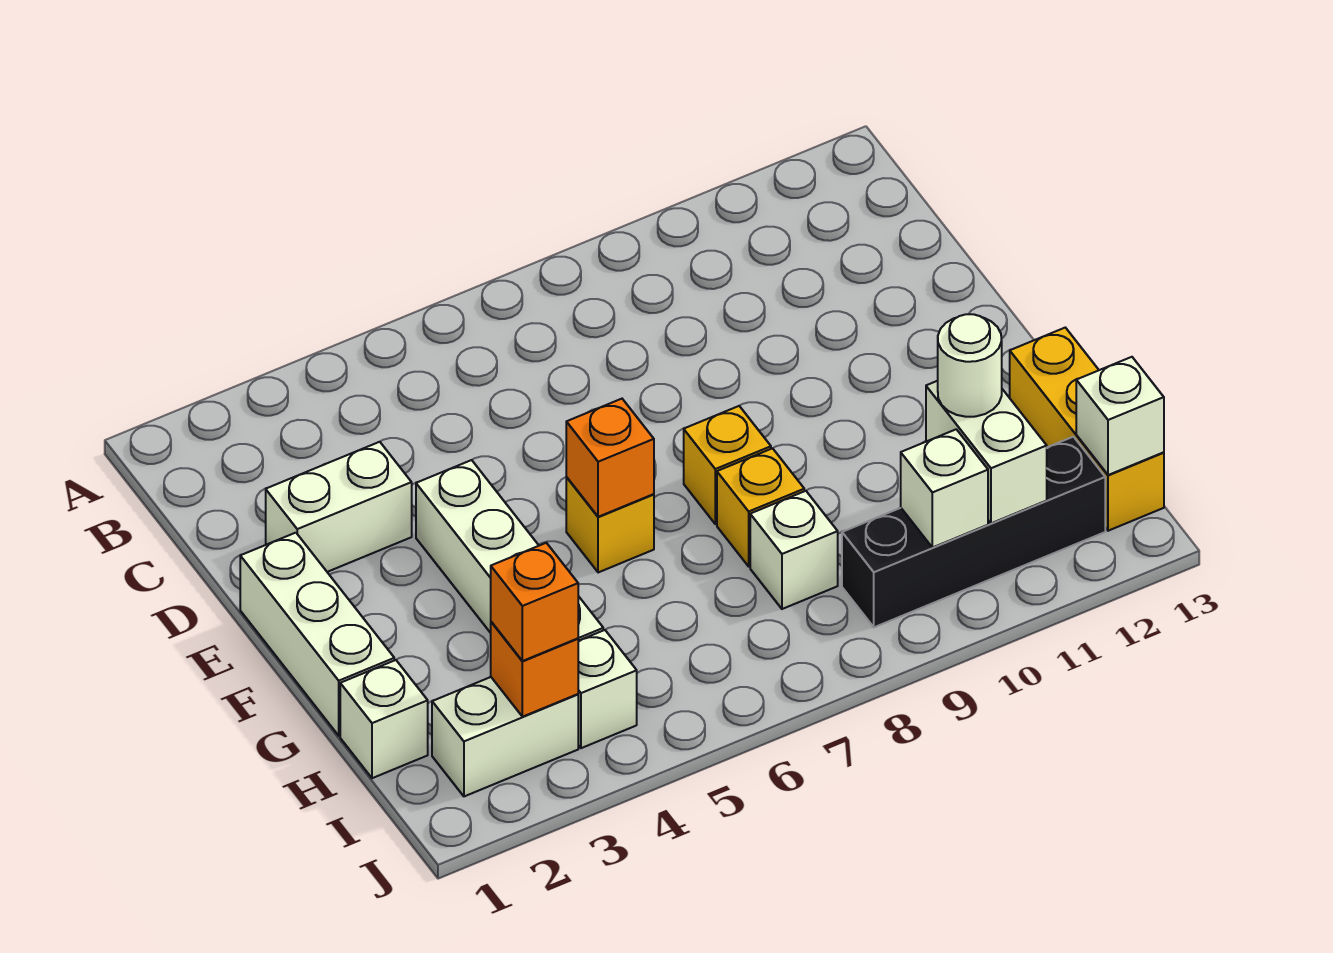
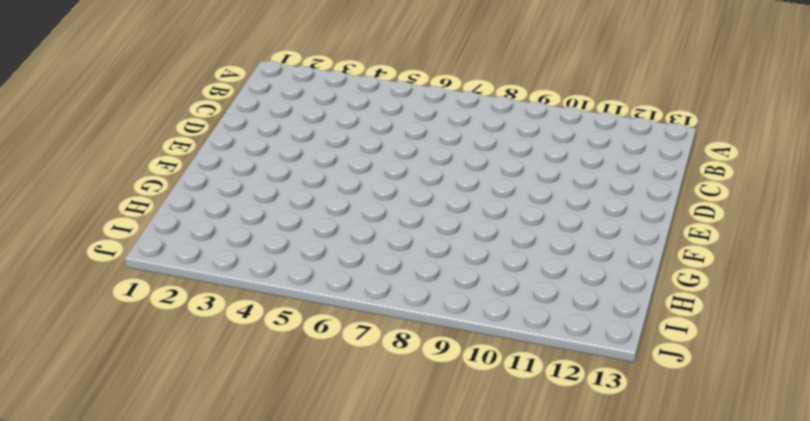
none -> white 1x2 brick [266,442,412,572]
none -> white 1x3 brick [240,533,394,736]
none -> white 1x4 brick [416,460,603,641]

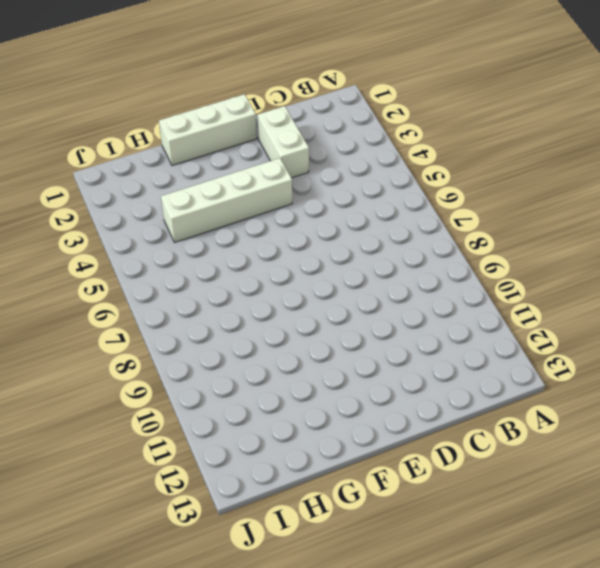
none -> yellow 1x1 brick [566,477,654,573]
none -> yellow 1x1 brick [684,406,771,524]
none -> yellow 1x1 brick [717,448,804,566]

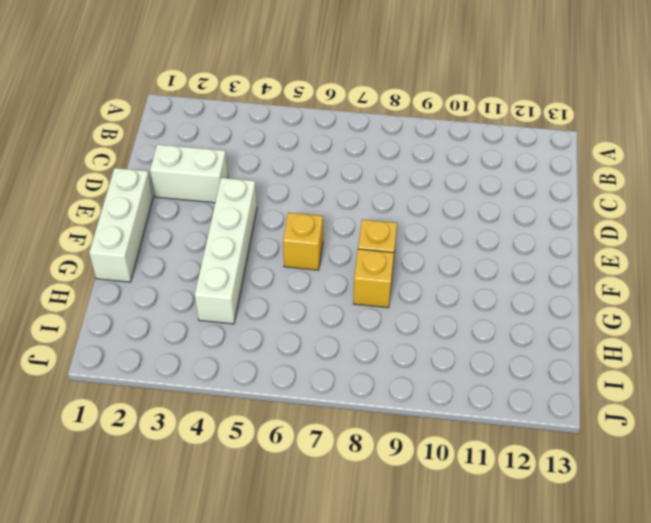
none -> yellow 1x3 brick [1010,328,1164,531]
none -> white 1x1 brick [340,660,428,778]
none -> white 1x1 brick [750,491,838,609]

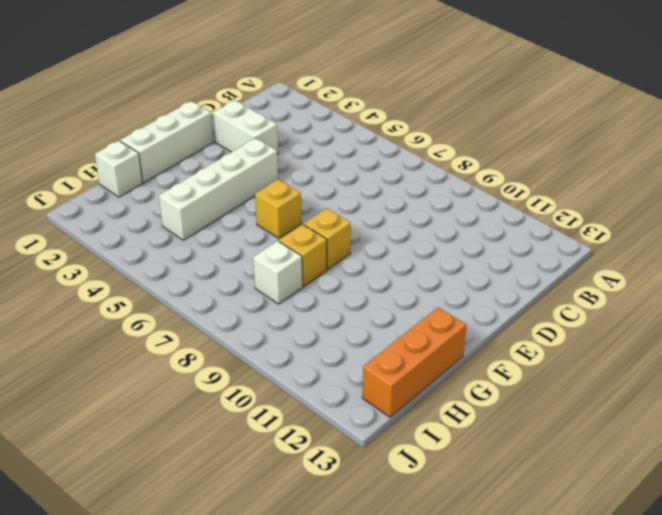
orange 1x3 brick [362,307,466,417] -> yellow 1x3 brick [1010,328,1164,531]
none -> white 1x2 brick [432,677,578,796]
none -> white 1x1 brick [578,630,637,748]
none -> black 1x4 brick [842,437,1105,627]

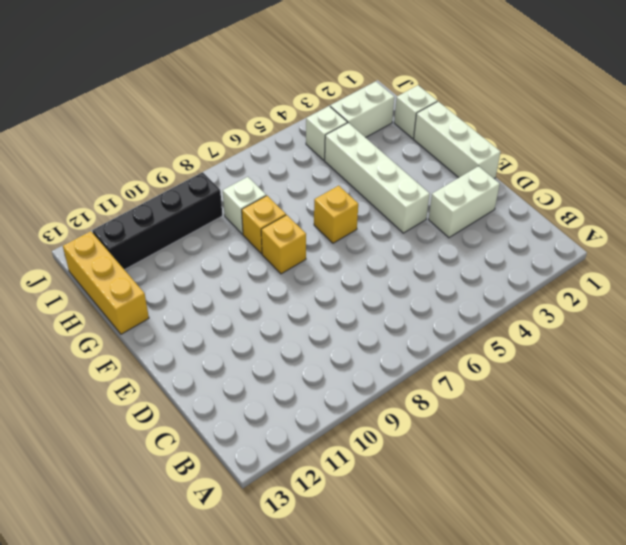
none -> orange 1x1 brick [566,399,654,517]
none -> white 1x2 brick [926,381,1047,523]
none -> orange 1x1 brick [491,622,578,717]

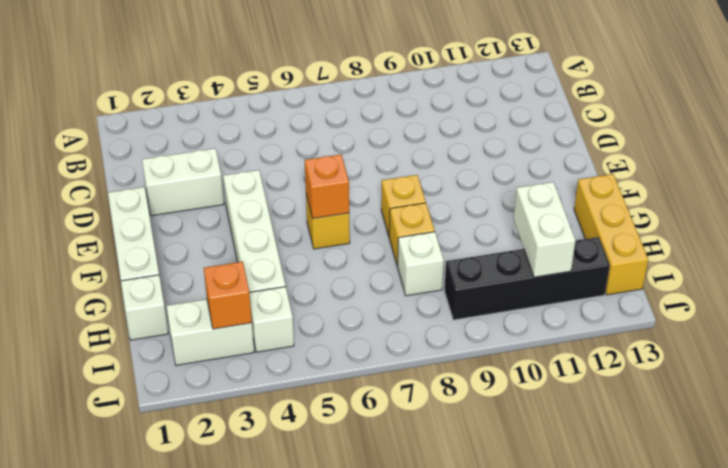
none -> white 1x1 brick [901,429,988,548]
none -> white 1x1 brick [1076,357,1164,475]
none -> white 1x1 round brick [938,314,1002,417]

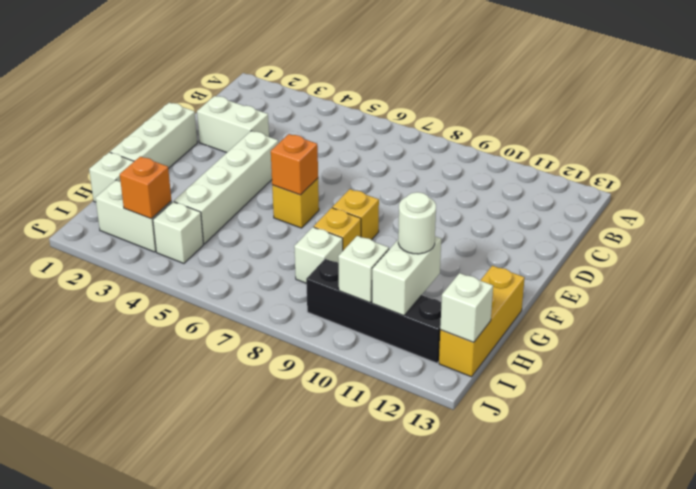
none -> orange 1x1 brick [491,543,578,661]

